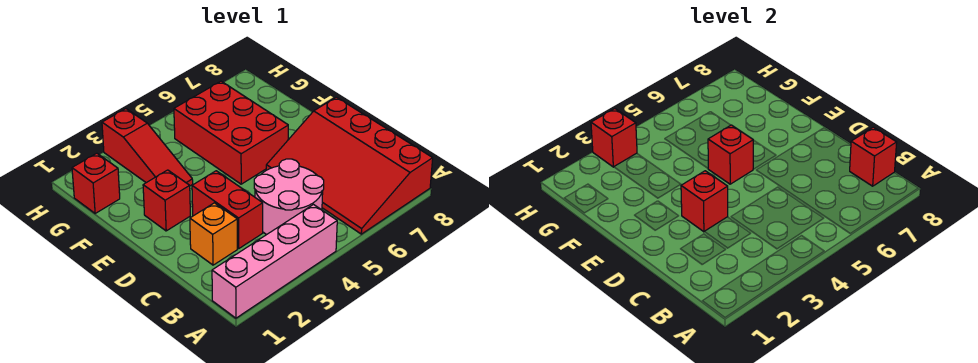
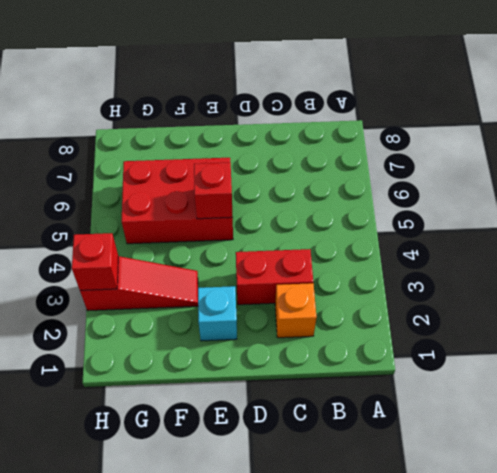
cyan 1x1 brick [198,286,237,341] -> red 1x1 brick [143,170,190,231]
none -> pink 1x4 brick [212,205,337,318]
none -> red 3x4 slope [266,97,433,234]
none -> pink 2x2 round brick [254,159,324,235]

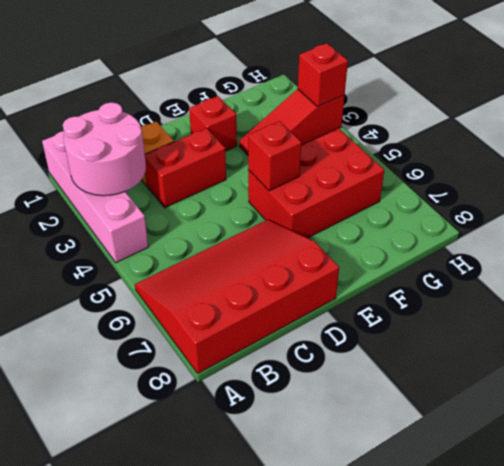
pink 2x2 round brick [63,102,146,196] -> pink 2x2 round brick moved to [254,159,324,235]
none -> red 1x1 brick [72,153,120,213]
none -> red 1x1 brick [850,127,897,186]
none -> red 1x1 brick [681,171,728,232]

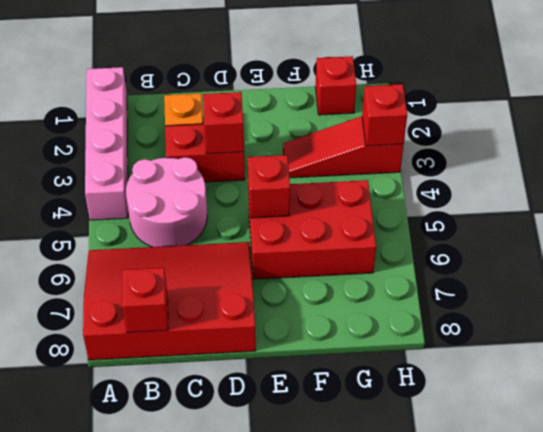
none -> red 1x1 brick [143,170,190,231]

